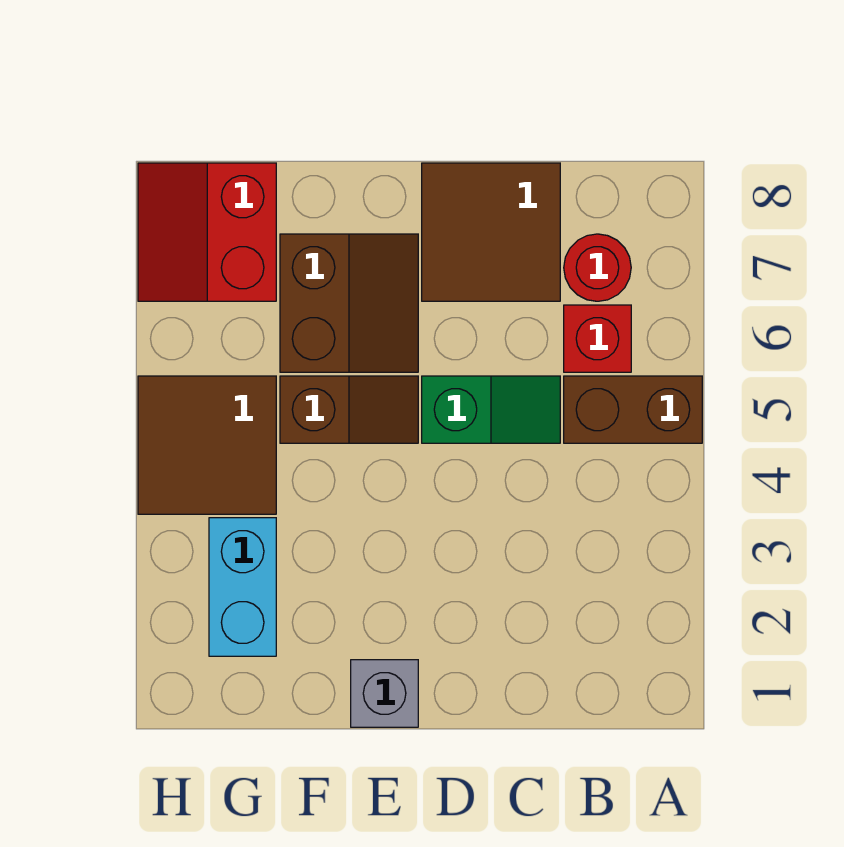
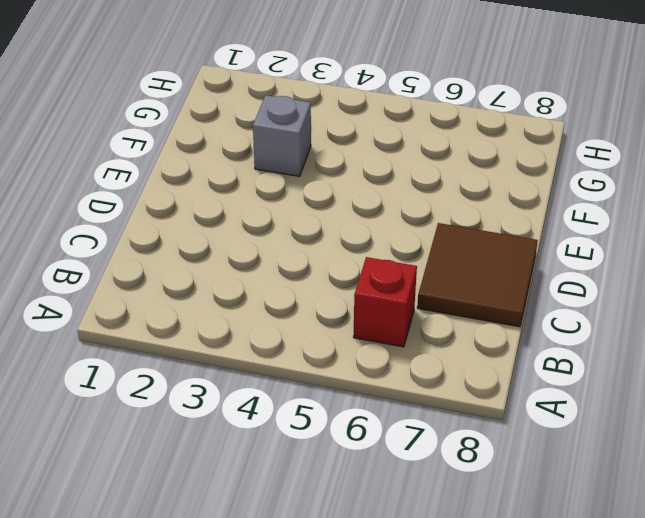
grey 1x1 brick [253,95,311,176] -> grey 1x1 brick moved to [351,660,418,727]
none -> brown 1x2 brick [564,376,702,443]
none -> red 1x1 round brick [564,234,631,301]

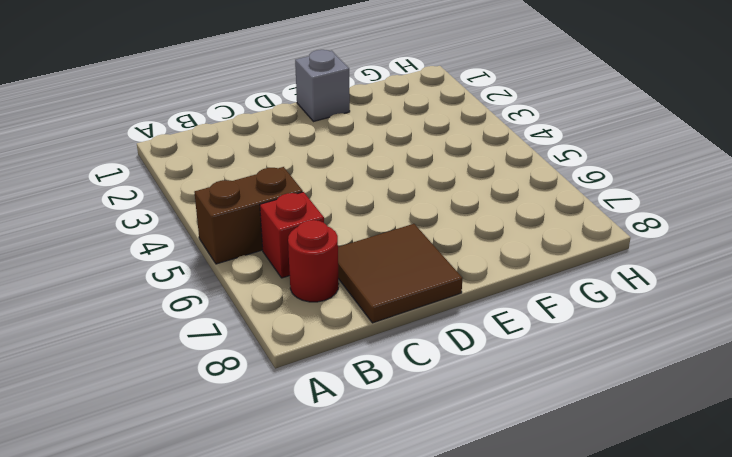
none -> green 1x2 slope [422,376,560,443]
none -> brown 1x2 slope [280,376,418,443]

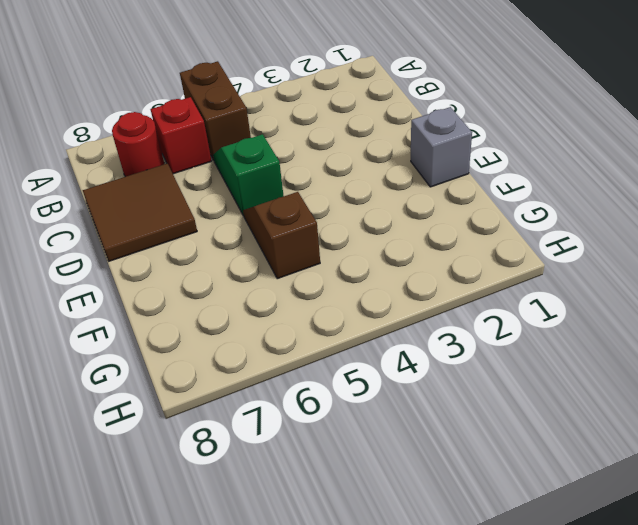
none -> brown 2x2 slope [280,234,418,372]
none -> cyan 1x2 brick [209,518,276,656]

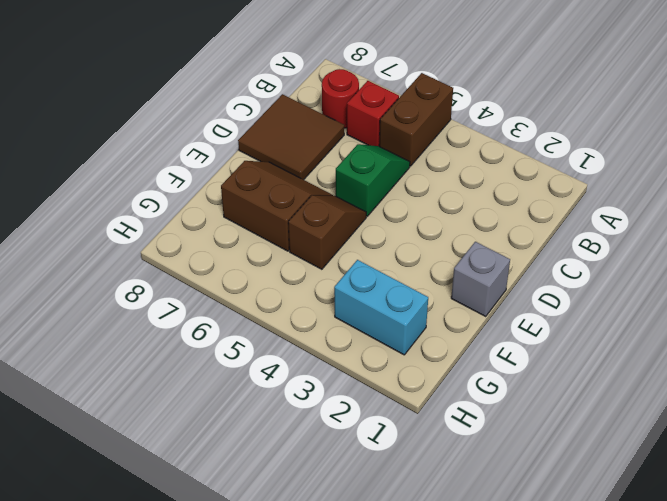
none -> brown 2x2 tile [138,376,276,514]
none -> red 2x2 slope [138,163,276,301]

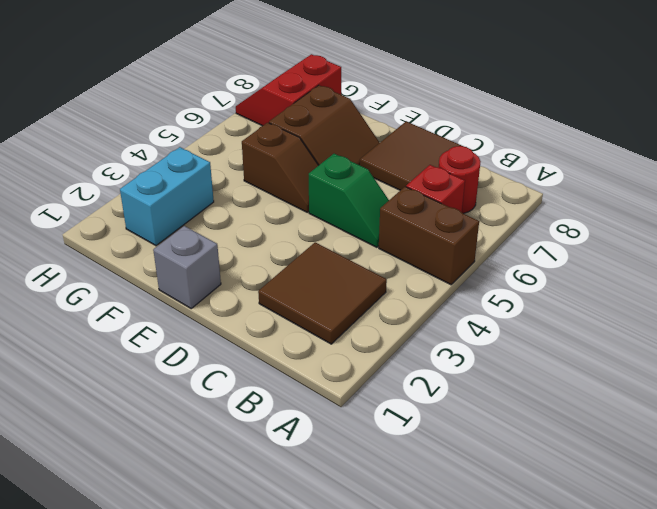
brown 2x2 tile [258,242,387,344] -> brown 2x2 tile moved to [138,376,276,514]

